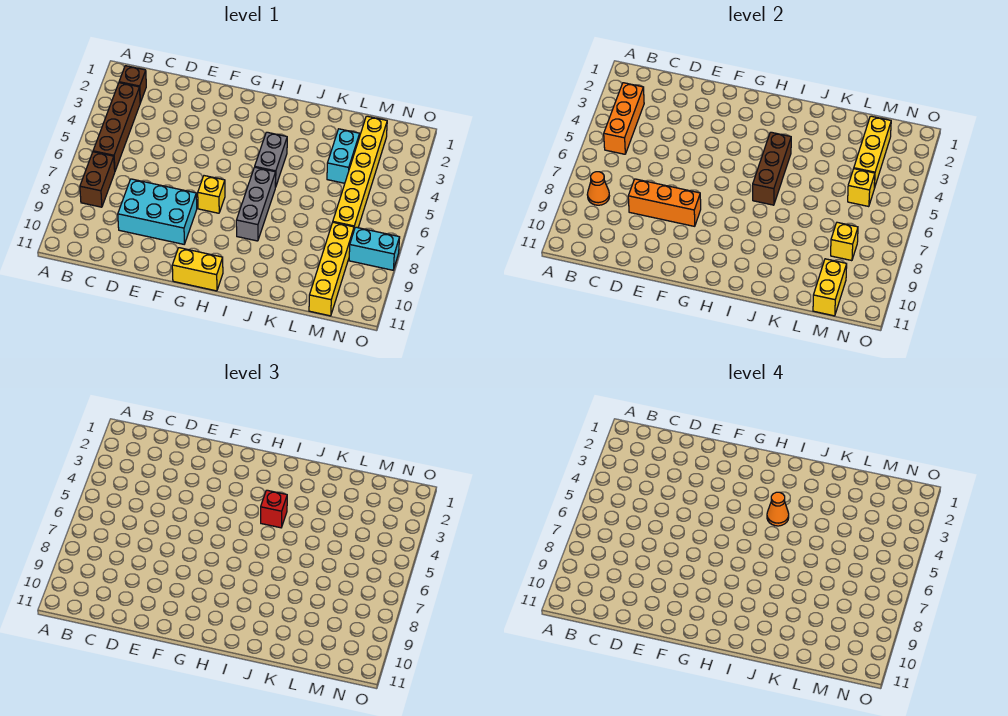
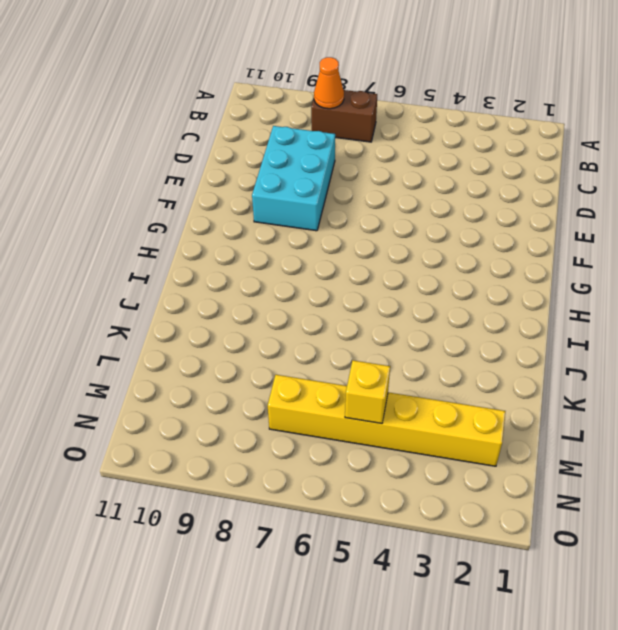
none -> brown 1x1 brick [119,66,146,103]
none -> brown 1x4 brick [93,83,140,171]
none -> yellow 1x1 brick [198,176,225,213]

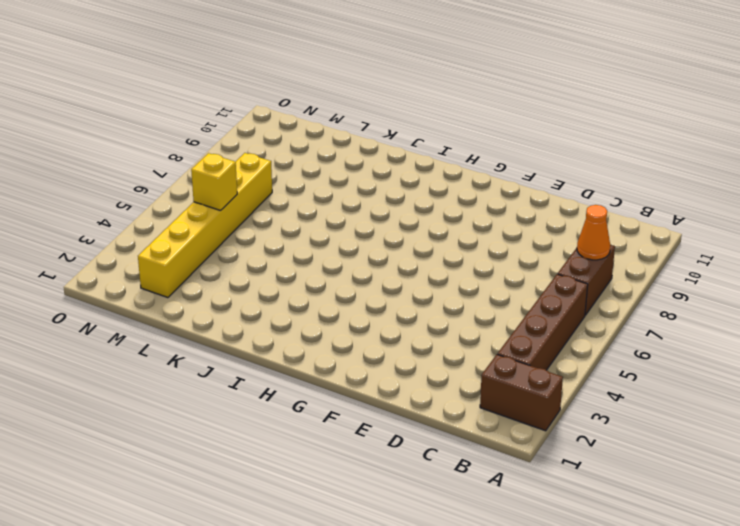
brown 1x2 brick [480,354,563,431] -> brown 1x1 brick [119,66,146,103]
none -> cyan 2x3 brick [118,179,197,244]
none -> yellow 1x1 brick [198,176,225,213]
none -> yellow 1x2 brick [172,248,223,291]

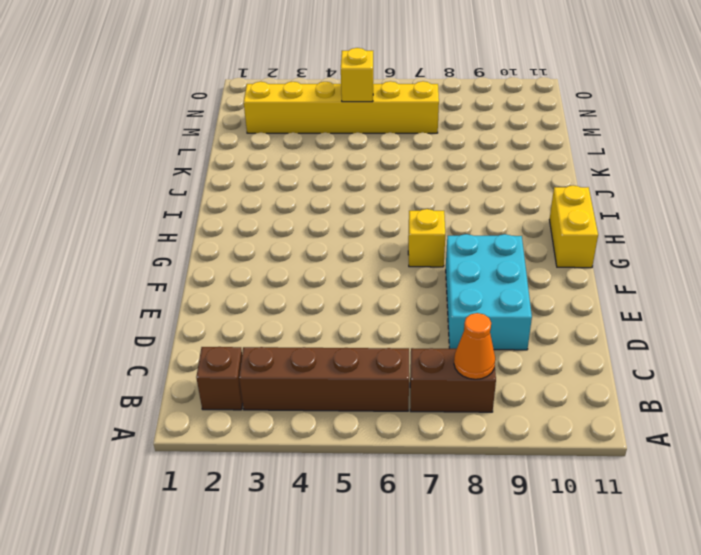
none -> grey 1x2 brick [255,132,287,187]
none -> grey 1x3 brick [236,167,276,241]
none -> cyan 1x2 brick [327,129,360,183]

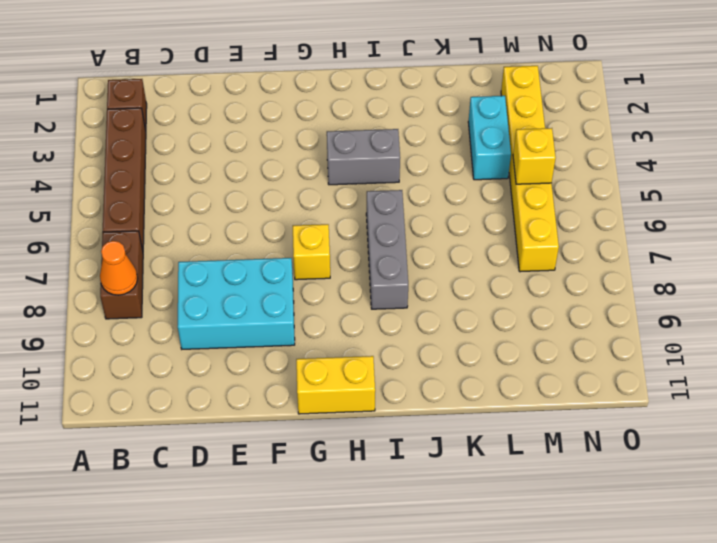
grey 1x2 brick [327,129,400,185] -> grey 1x2 brick turned to [255,132,287,187]
none -> yellow 1x4 brick [309,222,354,316]
none -> cyan 1x2 brick [349,227,400,270]
none -> orange 1x3 brick [604,83,644,154]

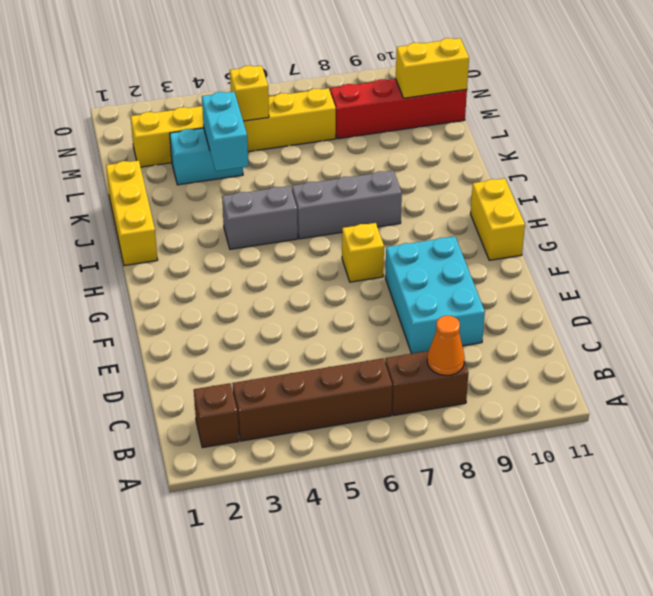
yellow 1x3 brick [106,160,158,266] -> yellow 1x3 brick turned to [854,116,891,188]
cyan 1x2 brick [202,92,248,171] -> cyan 1x2 brick moved to [349,227,400,270]
red 1x4 brick [330,79,467,139] -> yellow 1x4 brick [309,222,354,316]
none -> orange 1x3 brick [604,83,644,154]
none -> orange 1x3 brick [628,179,701,226]
none -> brown 1x3 brick [753,132,791,205]

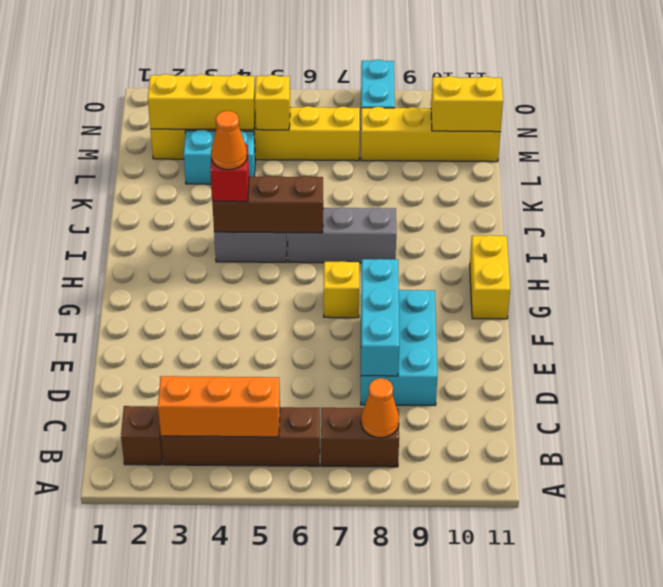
cyan 1x3 brick [361,259,399,376] -> orange 1x3 brick [628,179,701,226]
none -> yellow 1x1 brick [831,222,858,261]

